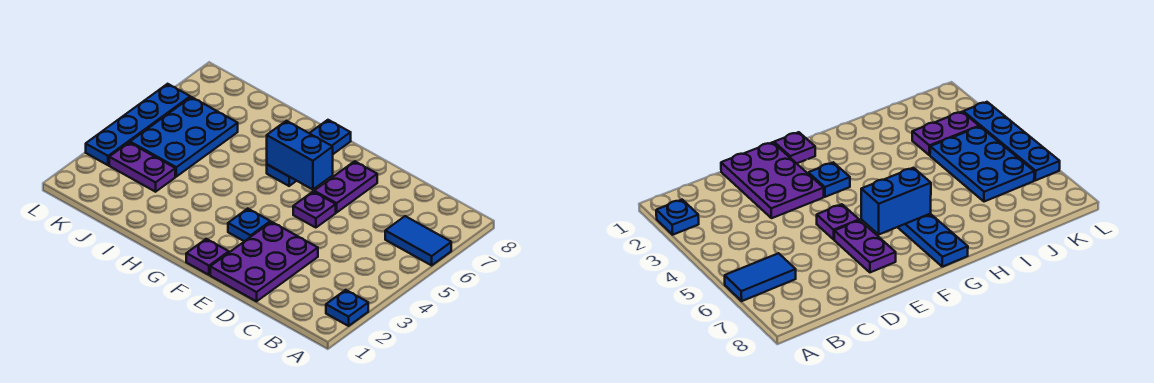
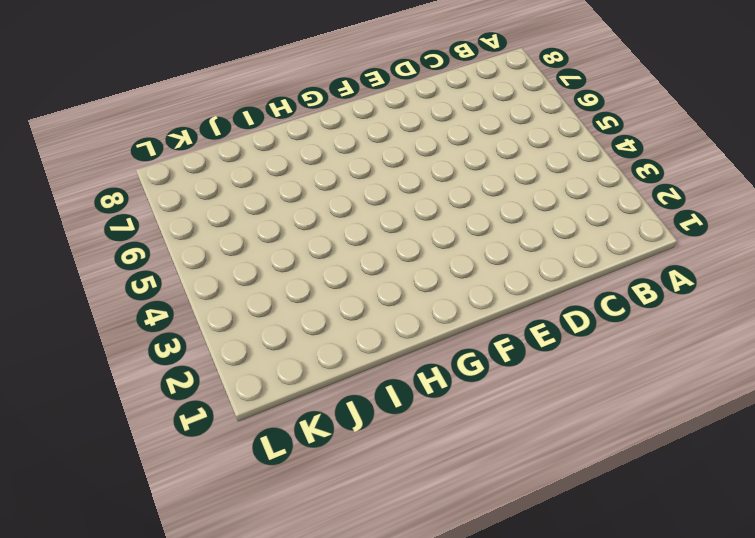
none -> blue 1x1 plate [326,290,368,326]
none -> blue 1x2 tile [385,216,451,265]
none -> purple 2x3 plate [210,222,318,301]

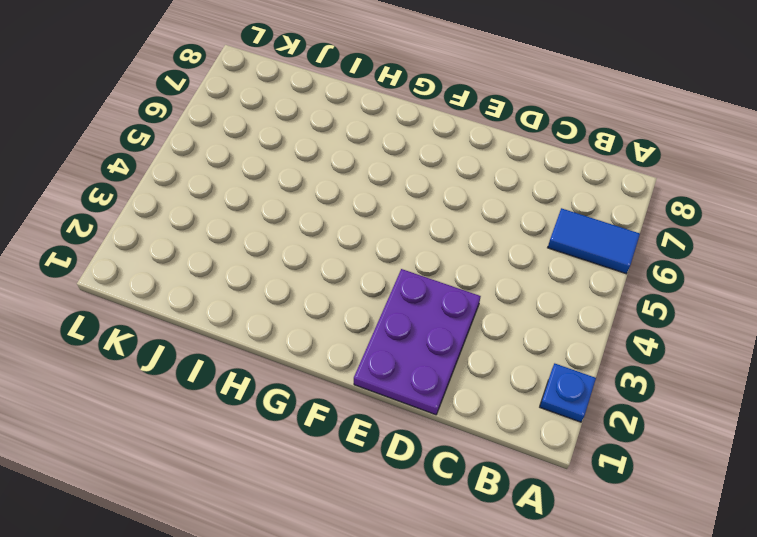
none -> purple 1x1 plate [293,192,336,228]
none -> purple 1x2 plate [314,161,377,212]
none -> purple 1x1 plate [186,239,229,275]

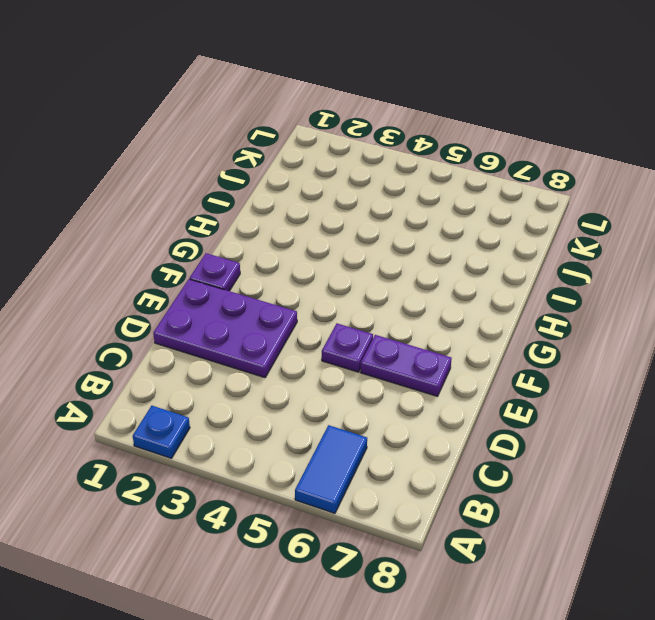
none -> blue 1x1 plate [228,209,270,241]
none -> blue 1x3 plate [267,120,351,186]
none -> purple 1x2 plate [109,143,175,192]

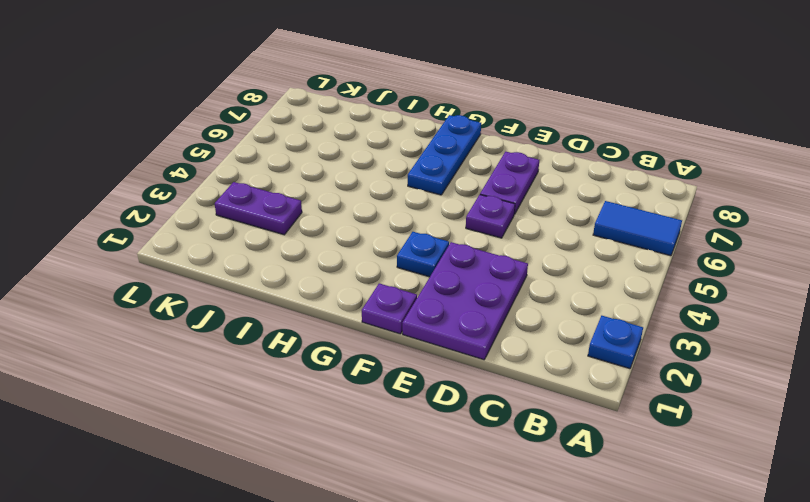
none -> blue 2x3 plate [130,97,238,177]
none -> blue 1x4 plate [86,84,190,165]
none -> blue 1x2 brick [267,121,333,190]

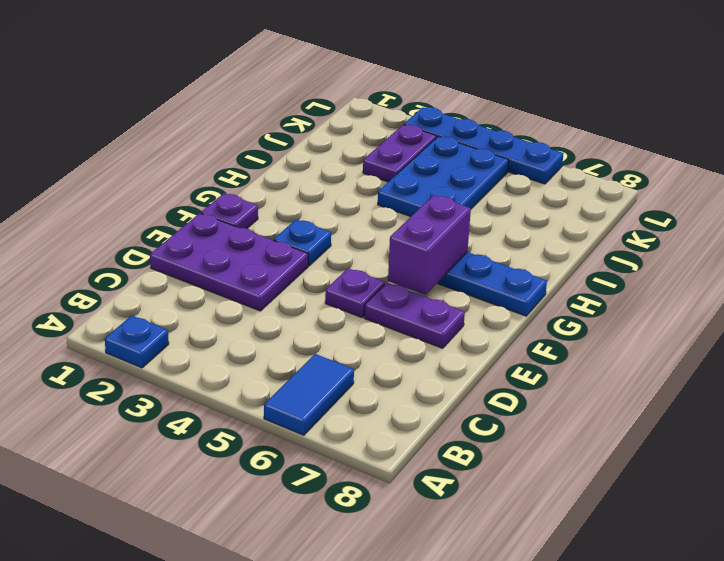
purple 1x2 brick [388,195,471,295] -> blue 1x2 brick [267,121,333,190]
blue 2x3 plate [378,136,509,217] -> blue 2x3 plate turned to [130,97,238,177]

